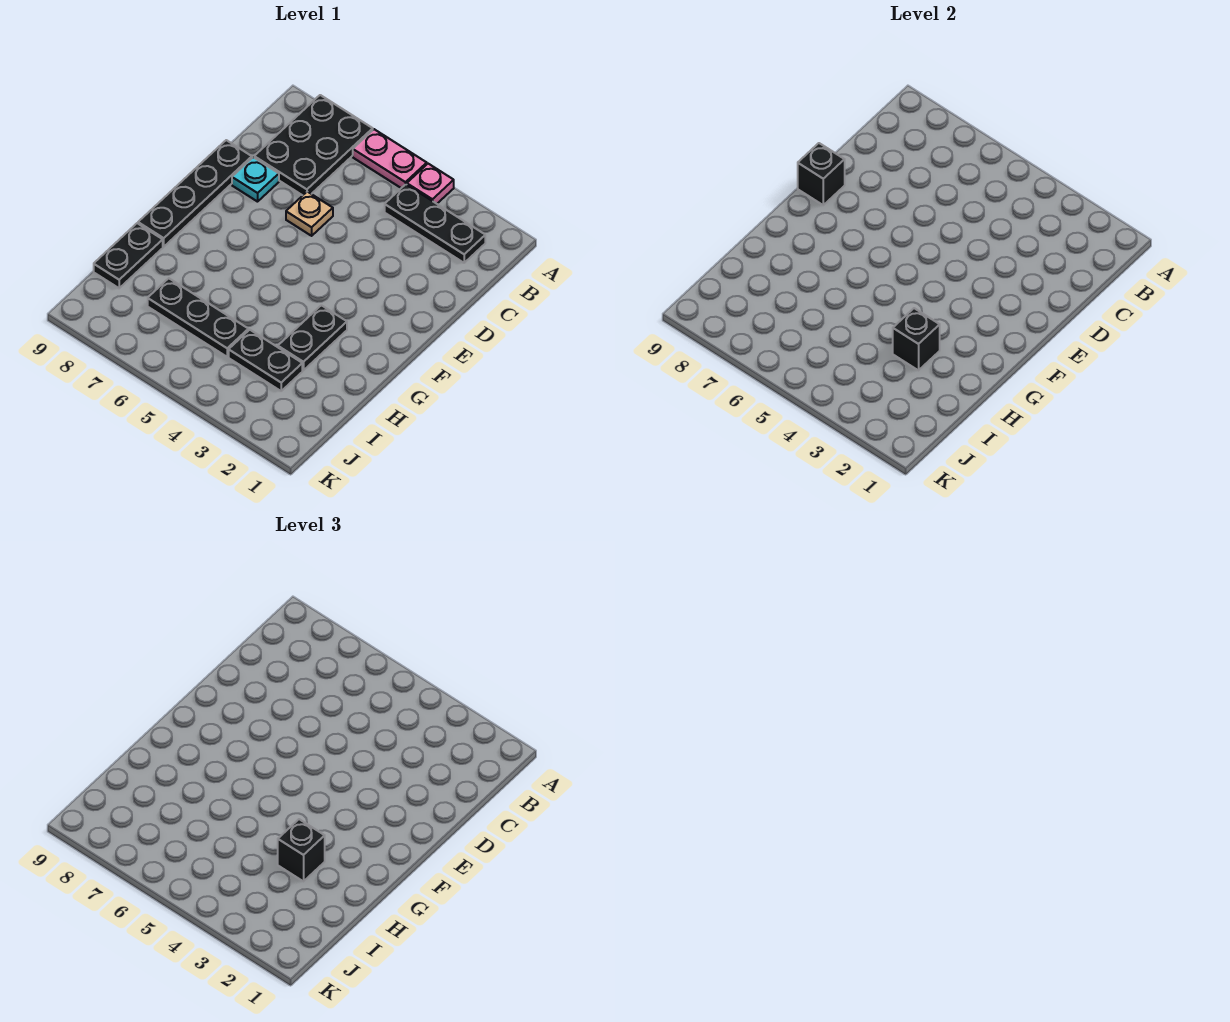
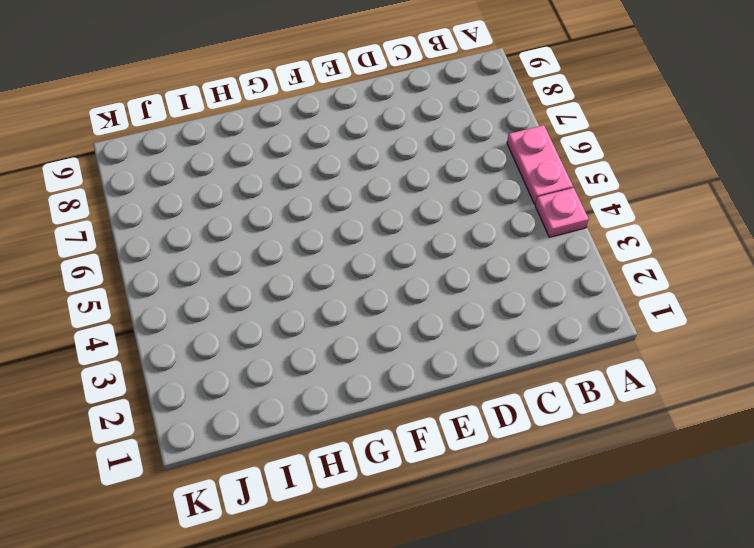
none -> black 2x3 plate [254,95,373,195]
none -> black 1x3 plate [385,184,485,263]
none -> tan 1x1 plate [286,192,333,236]

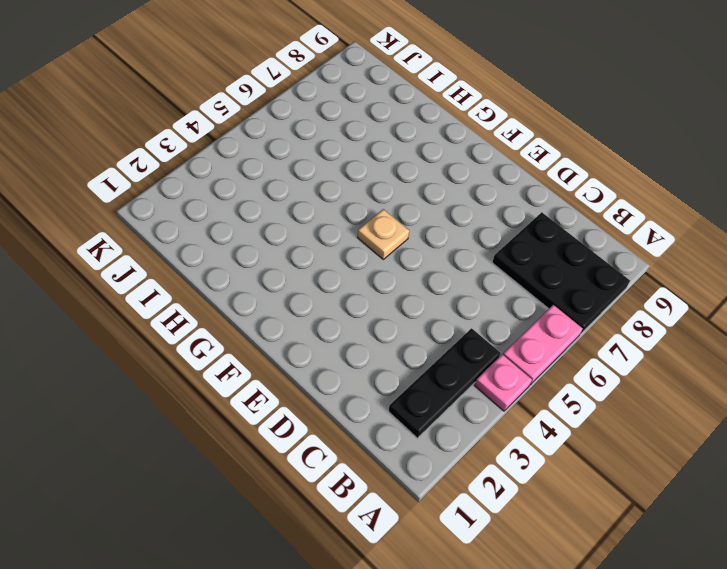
tan 1x1 plate [357,209,409,259] -> tan 1x1 plate moved to [286,192,333,236]
none -> cyan 1x1 plate [232,157,279,202]
none -> black 1x4 plate [138,140,252,247]
none -> black 1x2 plate [278,305,347,370]

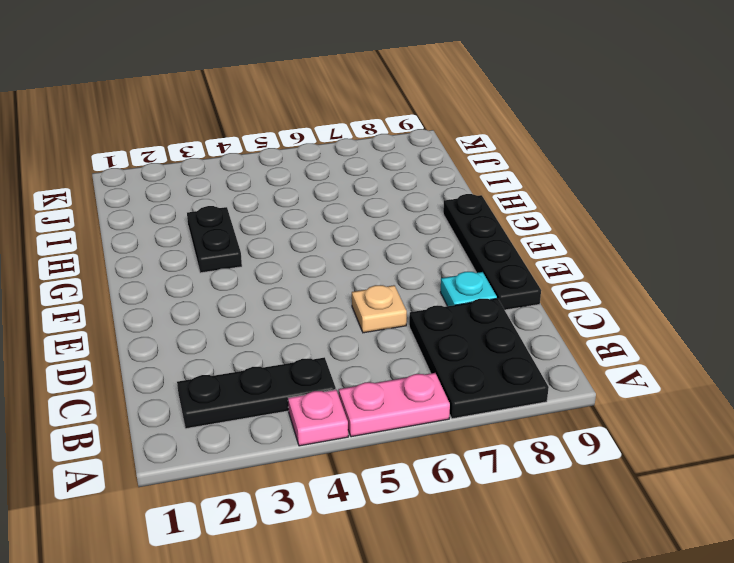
none -> black 1x2 plate [94,223,163,288]
none -> black 1x2 plate [229,330,302,391]
none -> black 1x3 plate [148,278,248,357]

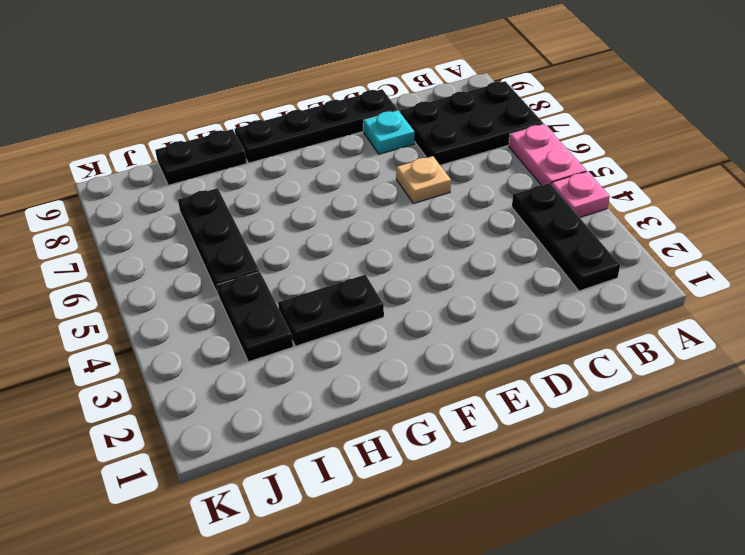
none -> black 1x1 brick [798,143,845,205]
none -> black 1x1 brick [893,308,940,370]
none -> black 1x1 brick [278,819,325,881]

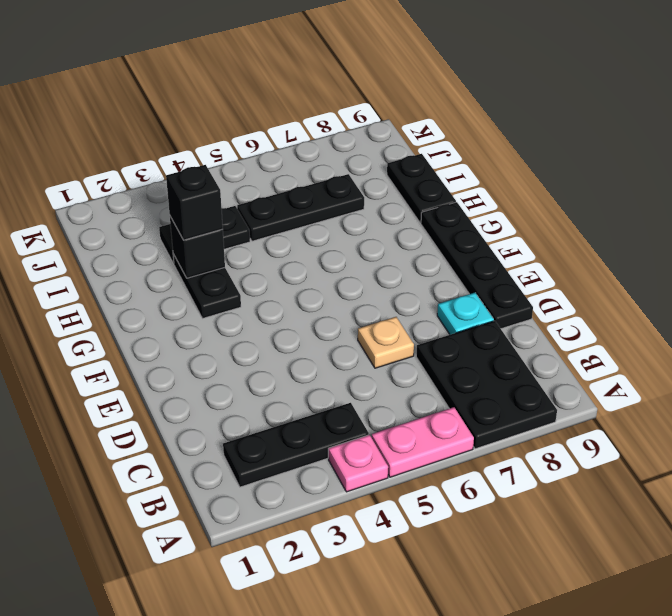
none -> black 1x1 brick [798,143,845,205]

